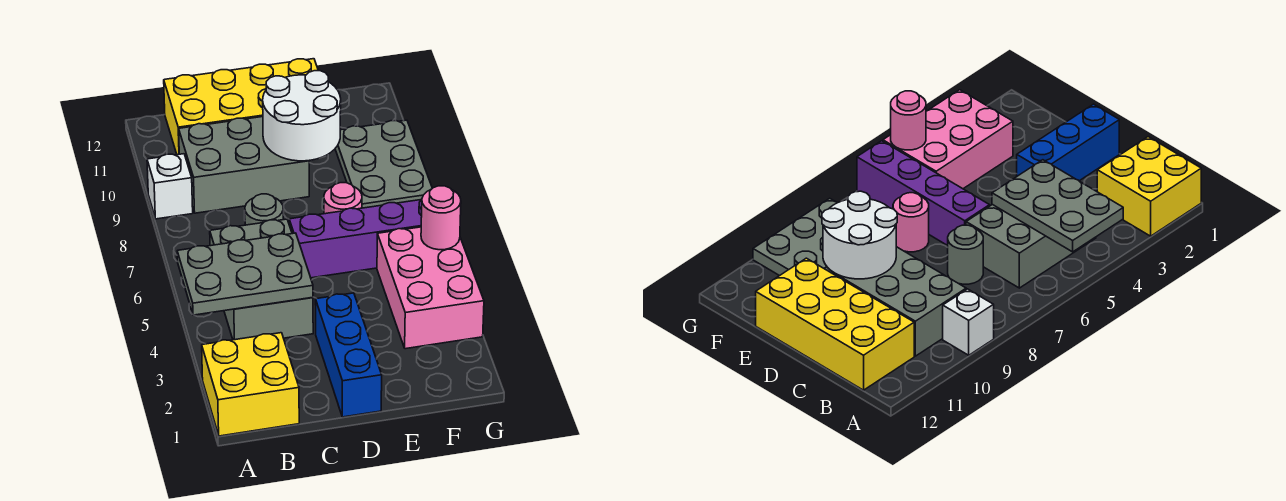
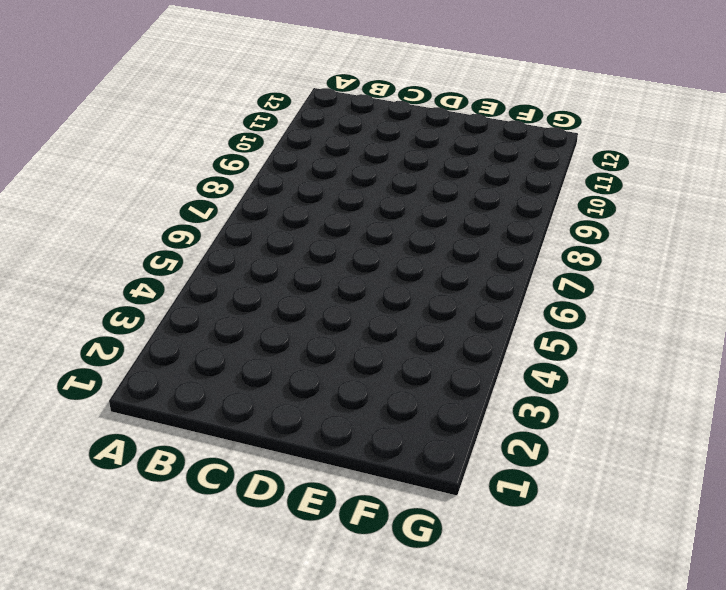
none -> yellow 2x2 brick [202,333,299,436]
none -> white 1x1 brick [147,154,193,219]
none -> grey 2x3 brick [210,219,313,340]

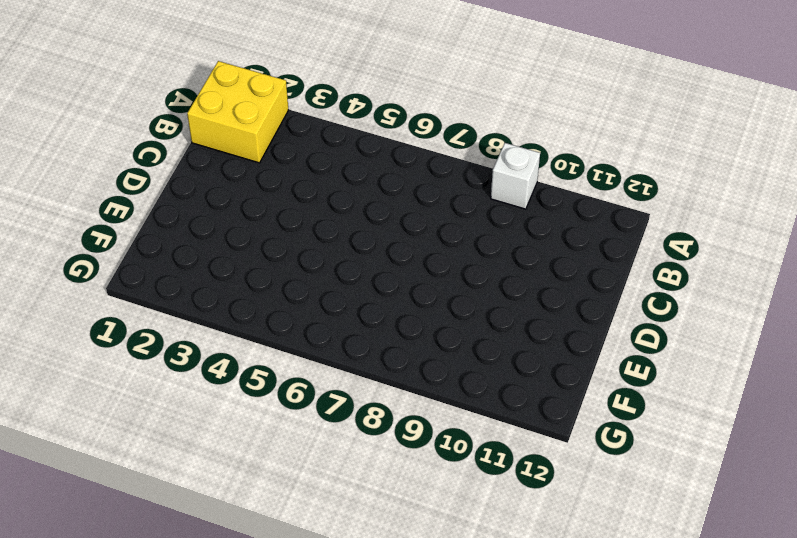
none -> grey 2x3 brick [210,219,313,340]
none -> grey 2x3 brick [179,117,309,213]
none -> yellow 2x4 brick [164,59,318,155]

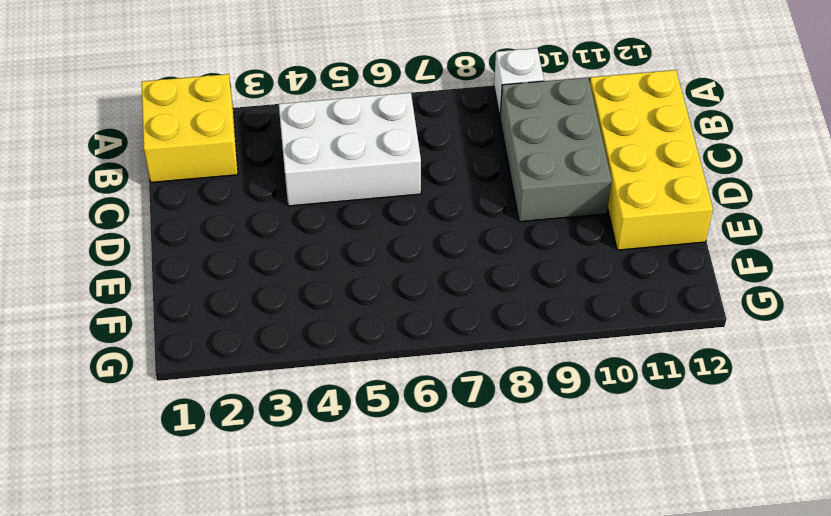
white 2x3 brick [279,93,421,206] -> grey 2x3 brick [210,219,313,340]
none -> grey 1x1 round brick [245,194,283,225]
none -> blue 1x3 brick [315,293,382,417]
none -> purple 1x4 brick [289,200,422,278]

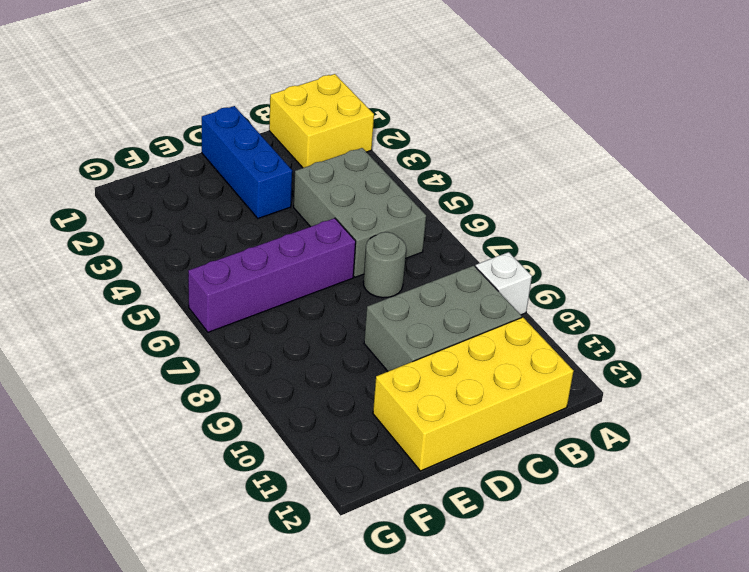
none -> pink 1x1 round brick [324,183,362,214]
none -> pink 2x3 brick [377,227,484,349]
none -> grey 2x3 plate [335,120,432,208]

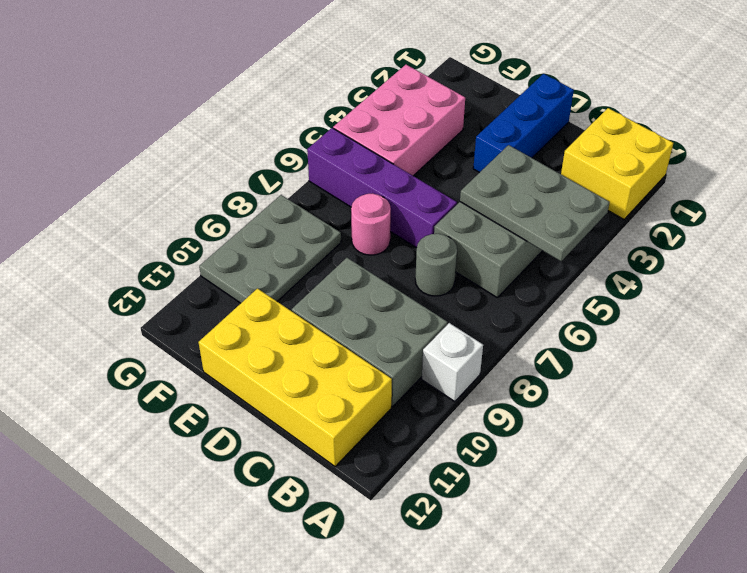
none -> white 2x2 round brick [263,71,341,161]
none -> pink 1x1 round brick [421,186,461,250]

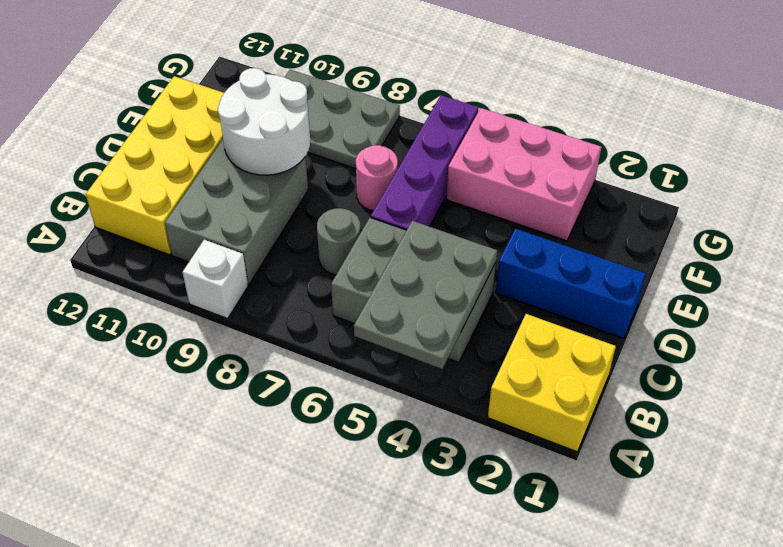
none -> pink 1x1 round brick [421,186,461,250]

